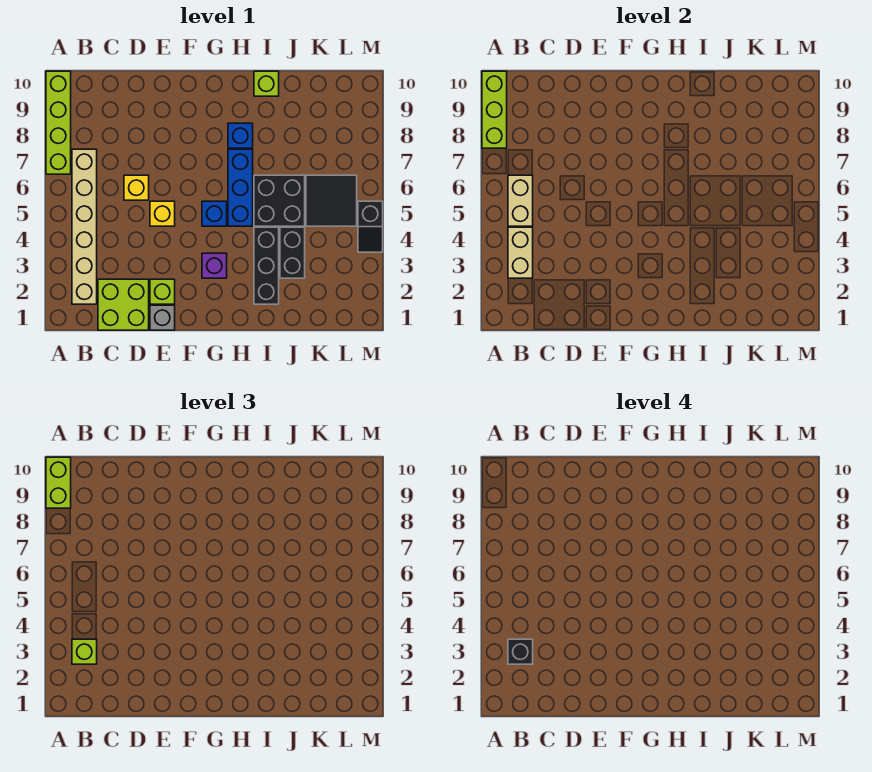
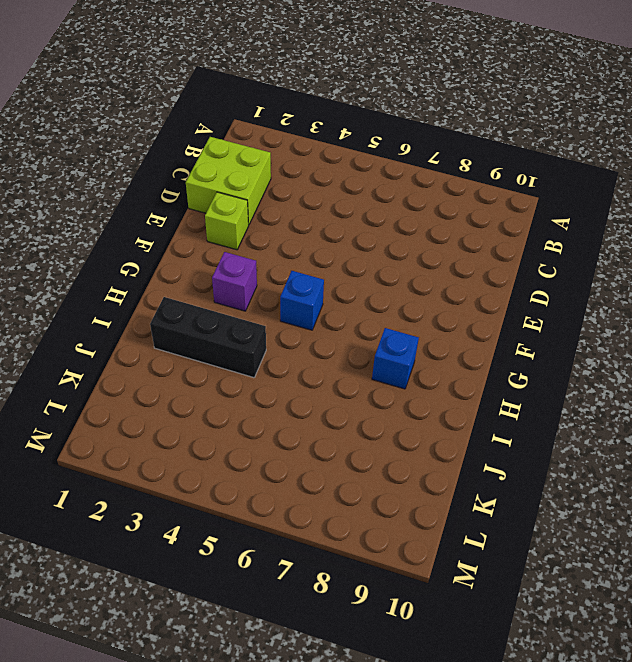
none -> lime 1x4 brick [46,71,71,174]
none -> tan 1x6 brick [72,149,97,304]
none -> yellow 1x1 brick [124,175,149,200]

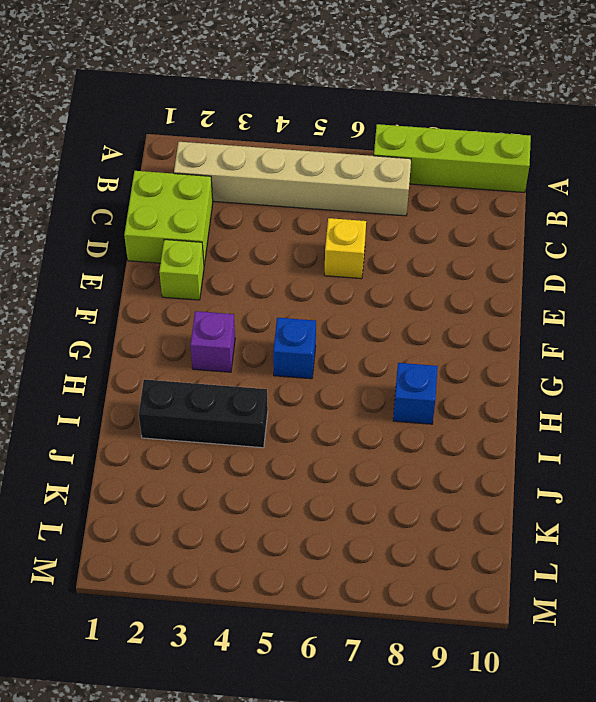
none -> grey 1x1 brick [150,305,175,330]
none -> yellow 1x1 brick [150,201,175,226]
none -> blue 1x3 brick [228,149,253,226]

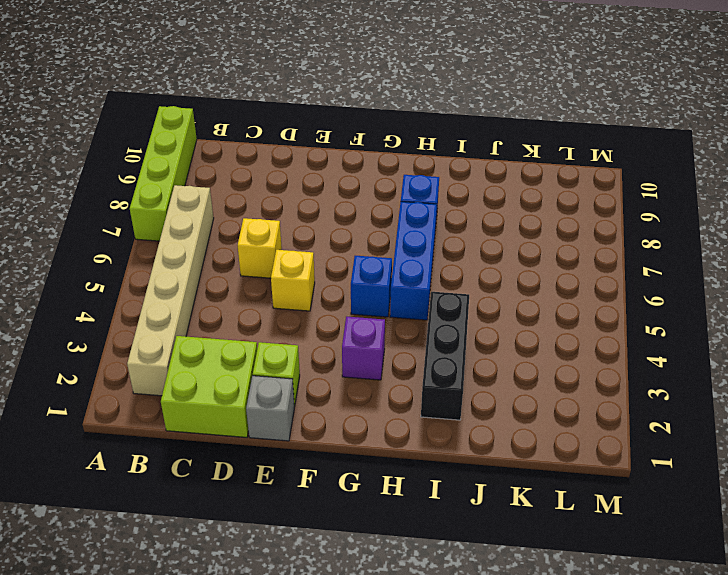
none -> black 2x2 brick [254,175,305,226]
none -> lime 1x1 brick [254,71,279,96]
none -> black 1x2 brick [280,227,305,278]

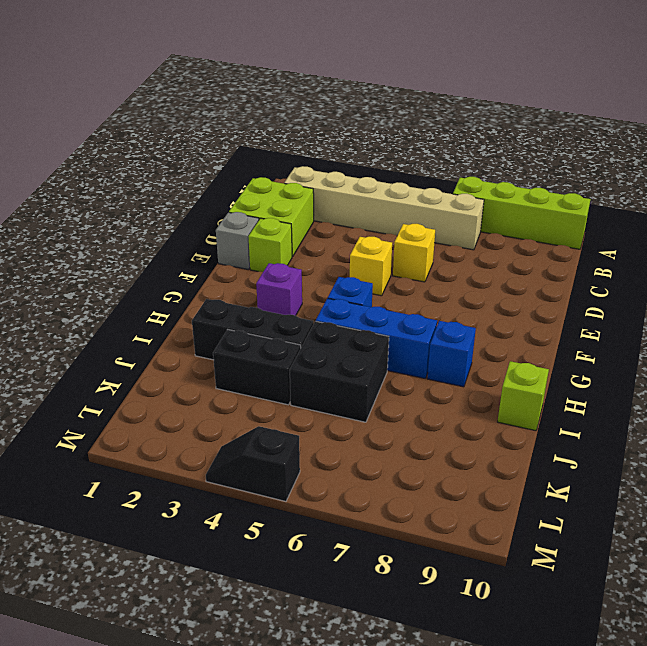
none -> black 2x2 tile [306,175,357,226]
none -> lime 1x3 brick [482,71,507,148]
none -> tan 1x2 brick [508,227,533,278]

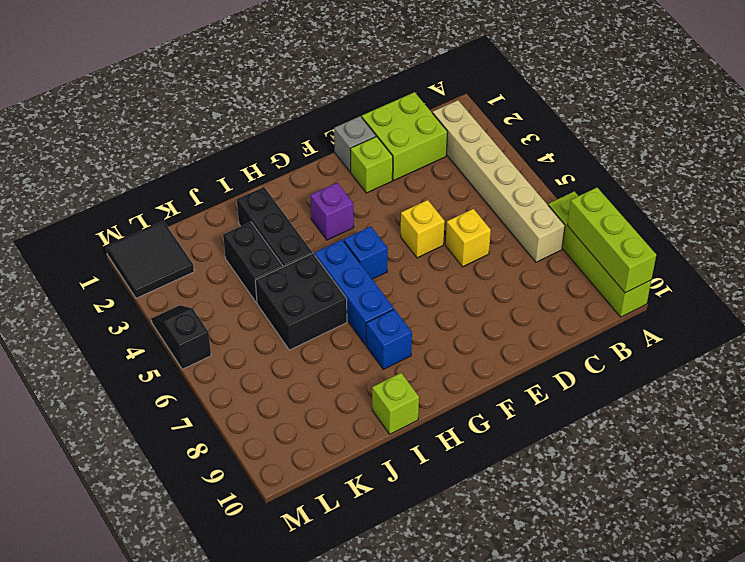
black 2x2 tile [106,221,194,298] -> black 2x2 tile moved to [306,175,357,226]
none -> tan 1x2 brick [508,227,533,278]
none -> tan 1x2 brick [508,175,533,226]
none -> lime 1x2 brick [46,457,71,508]

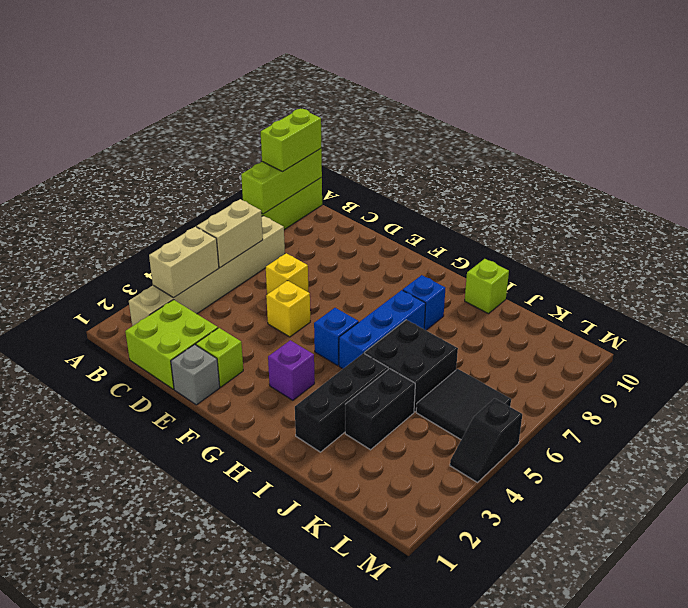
none -> lime 1x1 brick [72,639,97,664]
none -> black 1x1 brick [508,639,533,664]

